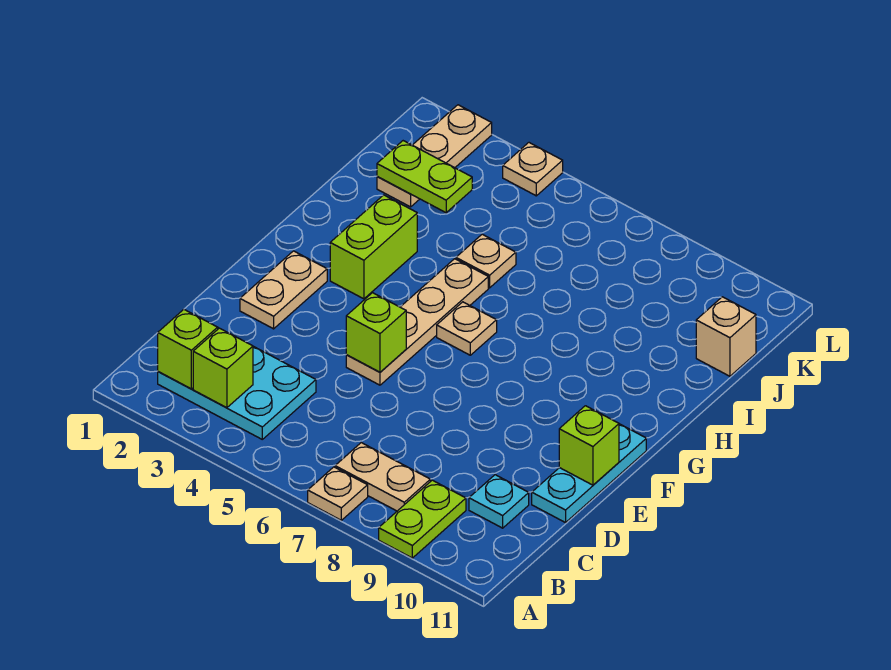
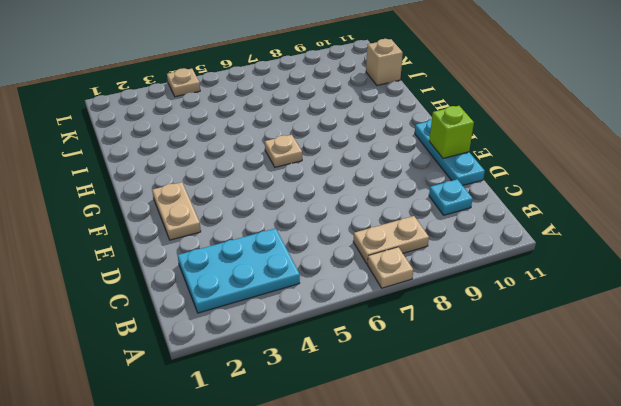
none -> lime 1x2 plate [379,480,466,558]
none -> tan 1x4 plate [346,259,488,385]
none -> lime 1x2 brick [330,195,417,299]

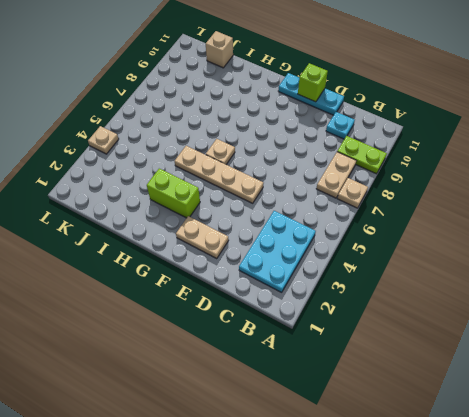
none -> tan 1x1 plate [456,234,516,288]
none -> tan 1x3 plate [377,105,492,207]
none -> lime 1x1 brick [158,310,218,389]

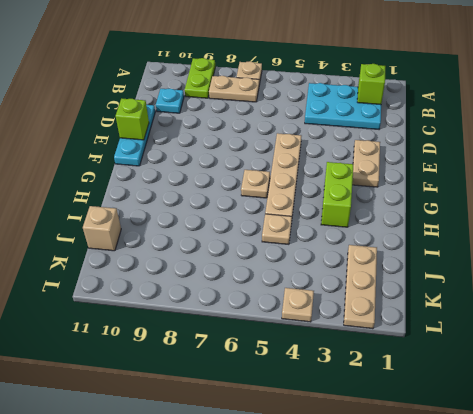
none -> lime 1x1 brick [193,328,253,408]
none -> lime 1x1 brick [346,293,406,372]
none -> lime 1x2 plate [377,141,472,213]

